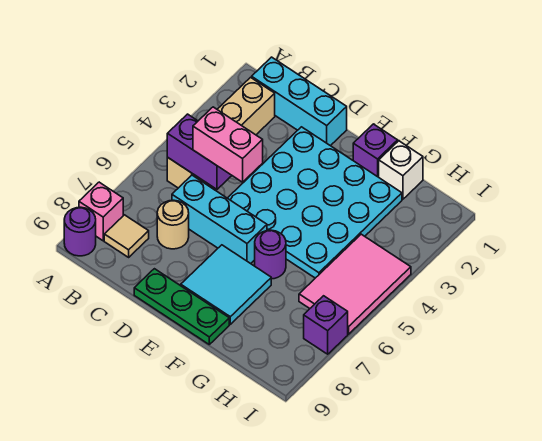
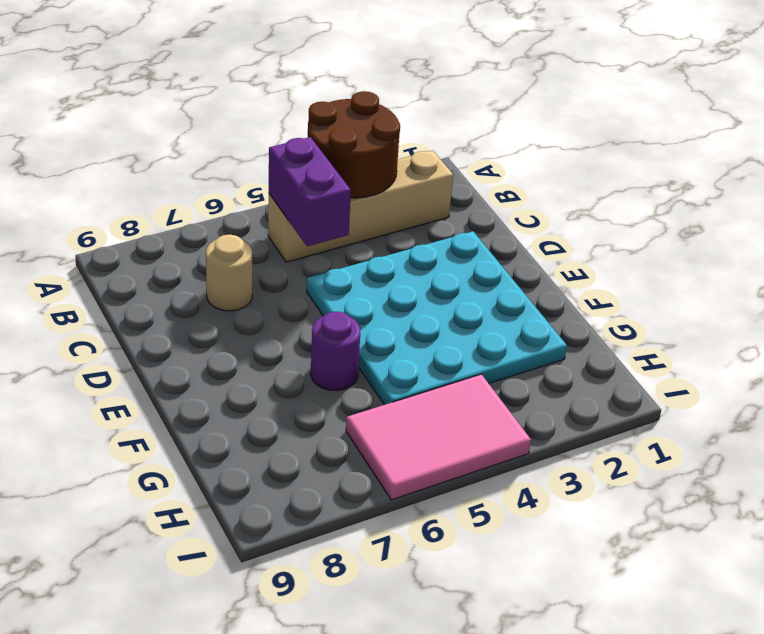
brown 2x2 round brick [308,91,400,198] -> none
none -> pink 1x1 brick [79,182,123,241]
none -> purple 1x1 round brick [64,207,96,256]
none -> cyan 1x3 brick [252,57,347,146]

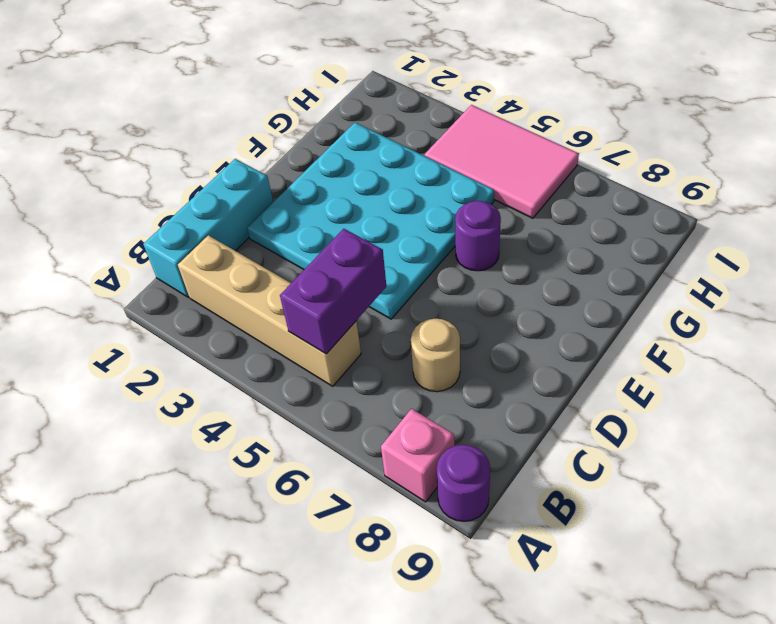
none -> tan 1x1 tile [104,215,149,257]
none -> cyan 1x3 brick [172,175,267,264]
none -> green 1x3 plate [134,269,229,344]

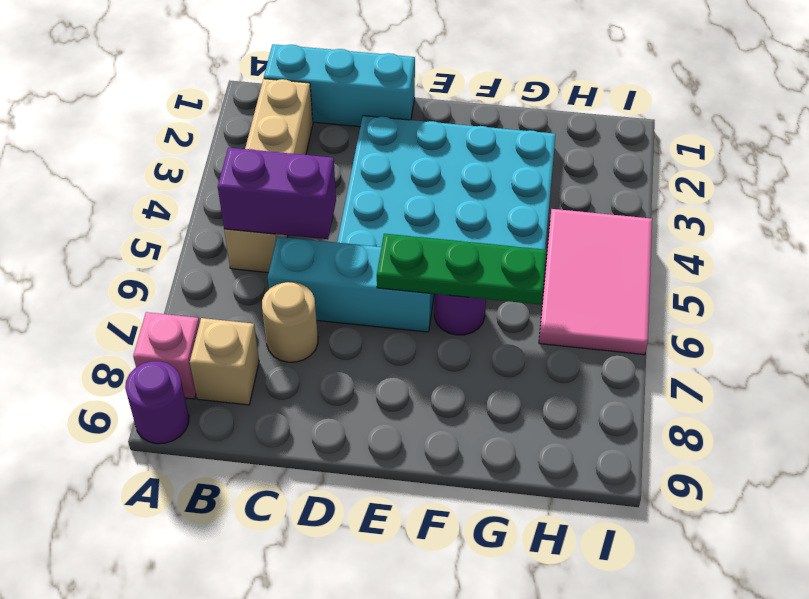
tan 1x1 brick [190,318,259,405] -> tan 1x1 tile [104,215,149,257]
green 1x3 plate [377,234,546,305] -> green 1x3 plate moved to [134,269,229,344]
none -> cyan 2x2 tile [181,245,271,324]
none -> purple 1x1 brick [353,124,398,177]
none -> white 1x1 brick [379,141,423,199]

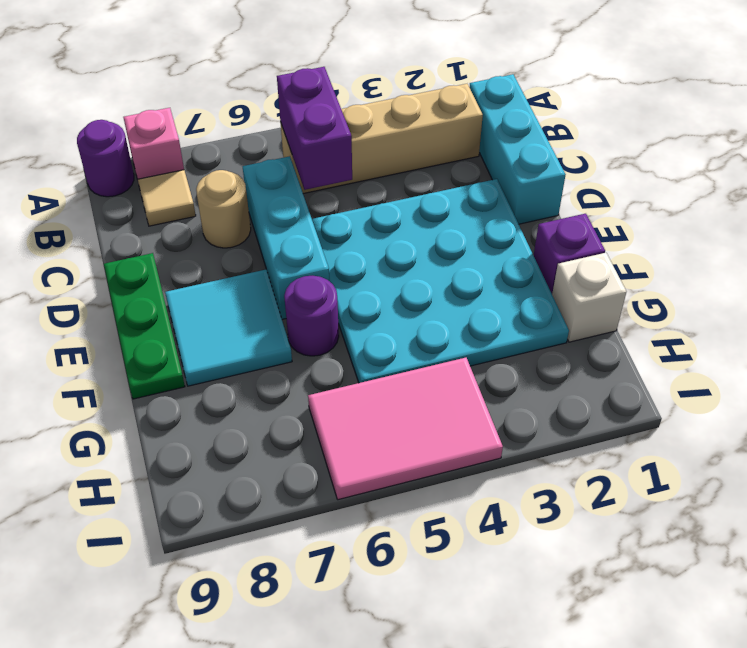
none -> purple 1x1 brick [304,296,348,354]
none -> pink 1x2 brick [193,107,263,182]

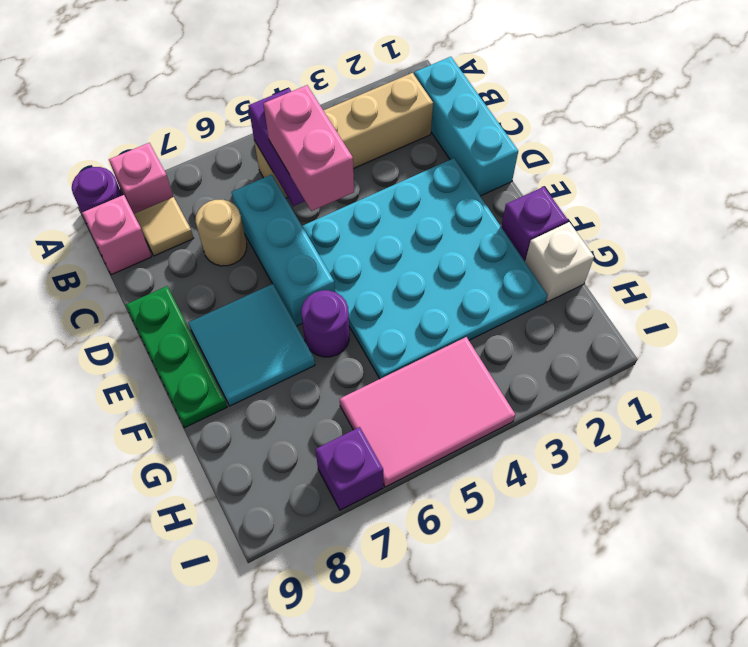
pink 1x1 brick [82,195,152,275] -> none

